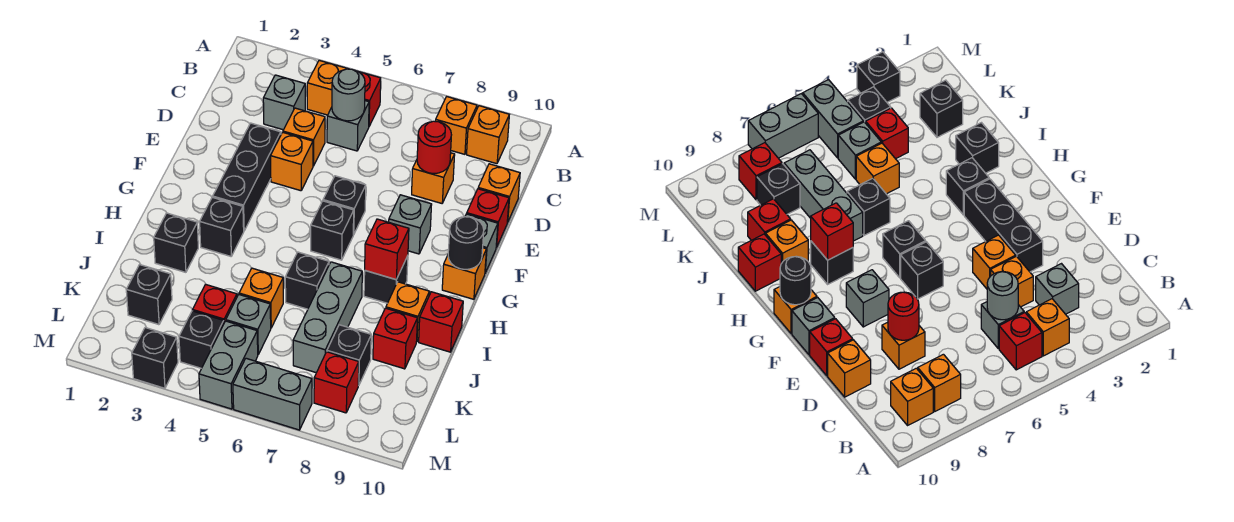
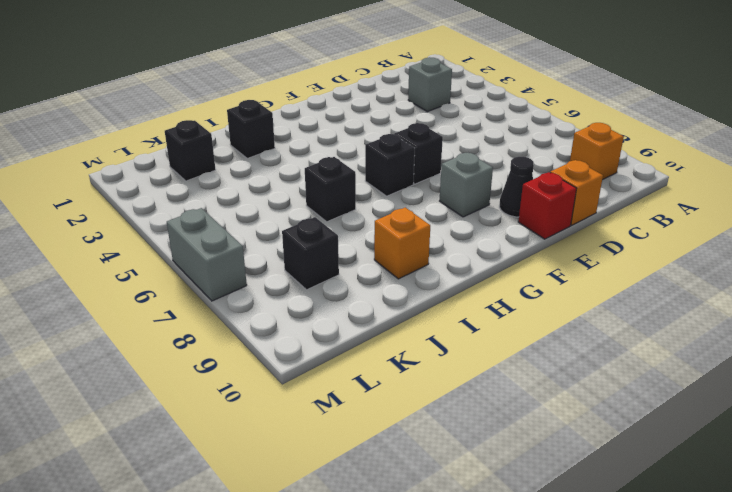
black 1x1 cone [499,157,534,217] -> none
none -> orange 1x1 brick [307,60,348,115]
none -> red 1x1 brick [359,72,381,126]
none -> orange 1x1 brick [436,97,477,154]
none -> grey 1x1 brick [327,101,369,151]

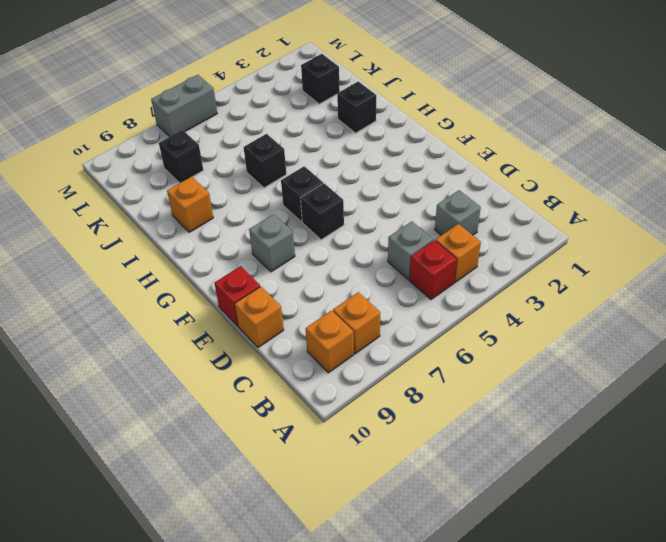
none -> orange 1x1 brick [283,108,325,166]
none -> orange 1x1 brick [412,153,455,203]
none -> black 1x3 brick [213,123,281,231]
none -> orange 1x1 brick [271,132,313,191]

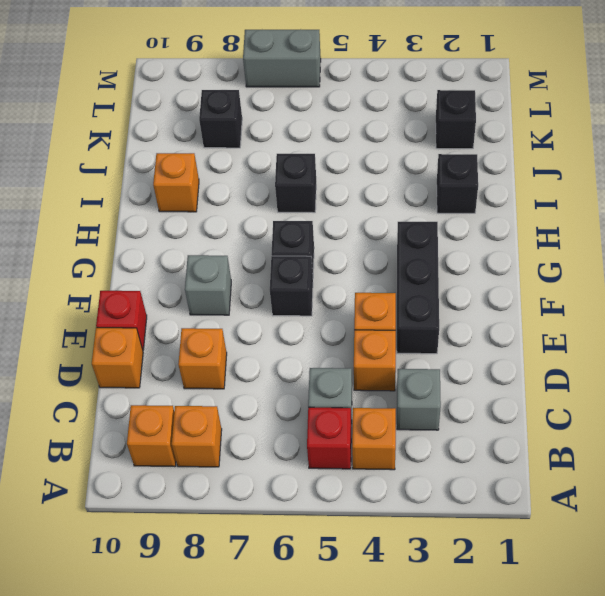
none -> grey 1x1 brick [465,214,498,273]
none -> orange 1x1 brick [442,248,486,299]
none -> black 1x1 brick [200,197,244,256]
none -> black 1x1 brick [364,256,408,303]

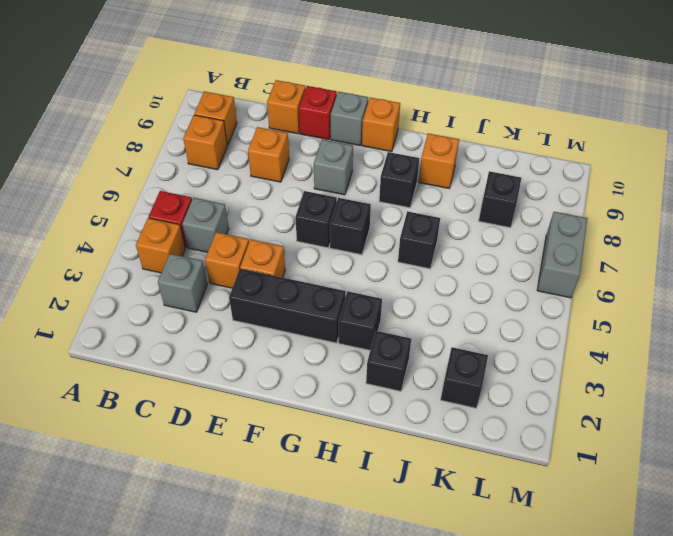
none -> grey 1x3 brick [293,262,362,373]
none -> red 1x1 brick [419,292,463,352]
none -> orange 1x1 brick [239,268,283,328]
none -> red 1x1 brick [373,308,417,369]

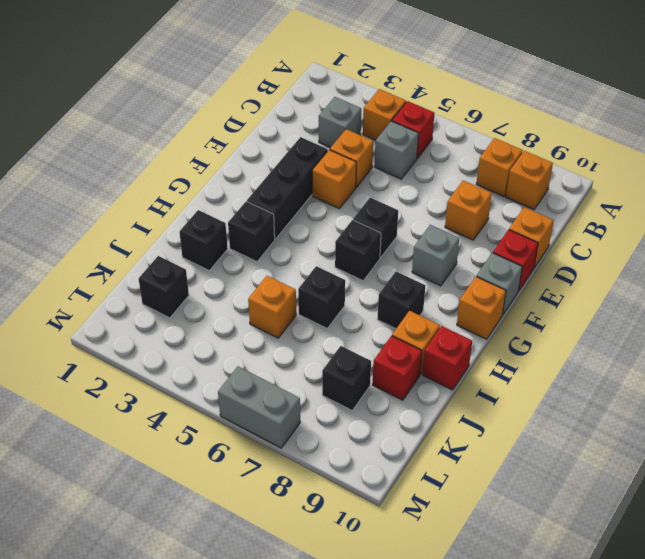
none -> grey 1x3 brick [293,262,362,373]
none -> red 1x1 brick [193,284,237,322]
none -> grey 1x1 brick [226,294,271,354]
none -> black 1x1 brick [179,311,224,368]

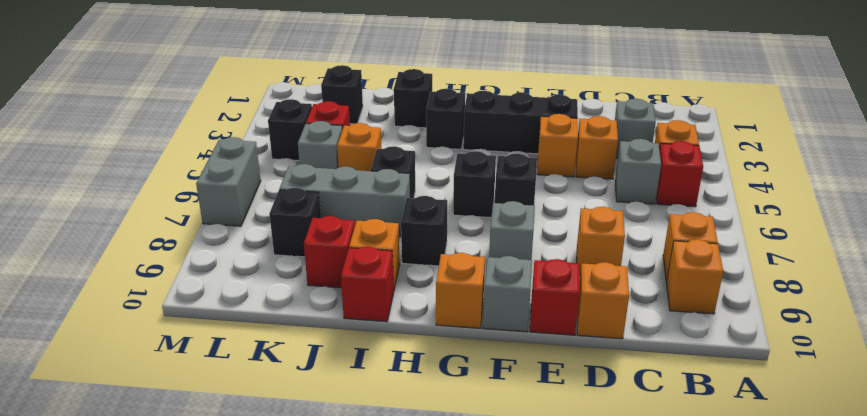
none -> grey 1x2 brick [199,321,258,409]
none -> red 1x1 brick [314,352,359,413]
none -> black 1x1 brick [132,328,178,388]
none -> grey 1x1 round brick [332,69,365,121]

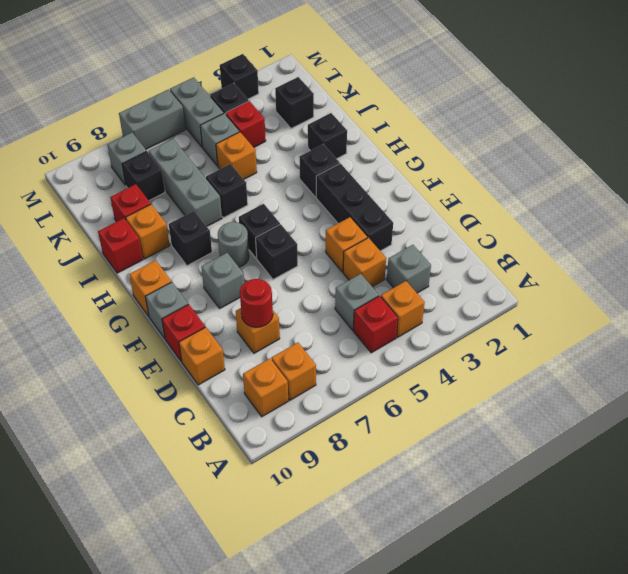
grey 1x1 round brick [218,222,249,267] -> grey 1x1 round brick moved to [332,69,365,121]
grey 1x1 brick [107,133,147,185] -> red 1x1 brick [314,352,359,413]
none -> black 1x1 round brick [448,217,484,269]
none -> red 1x1 brick [365,219,409,279]

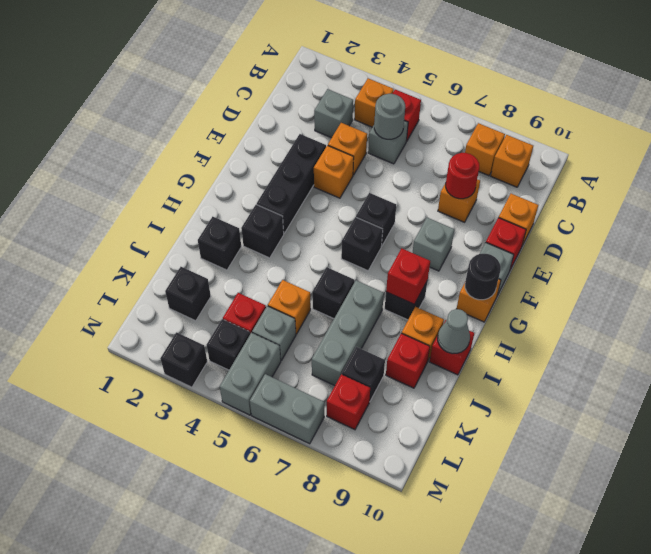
grey 1x1 cone [438,309,470,354] -> none

